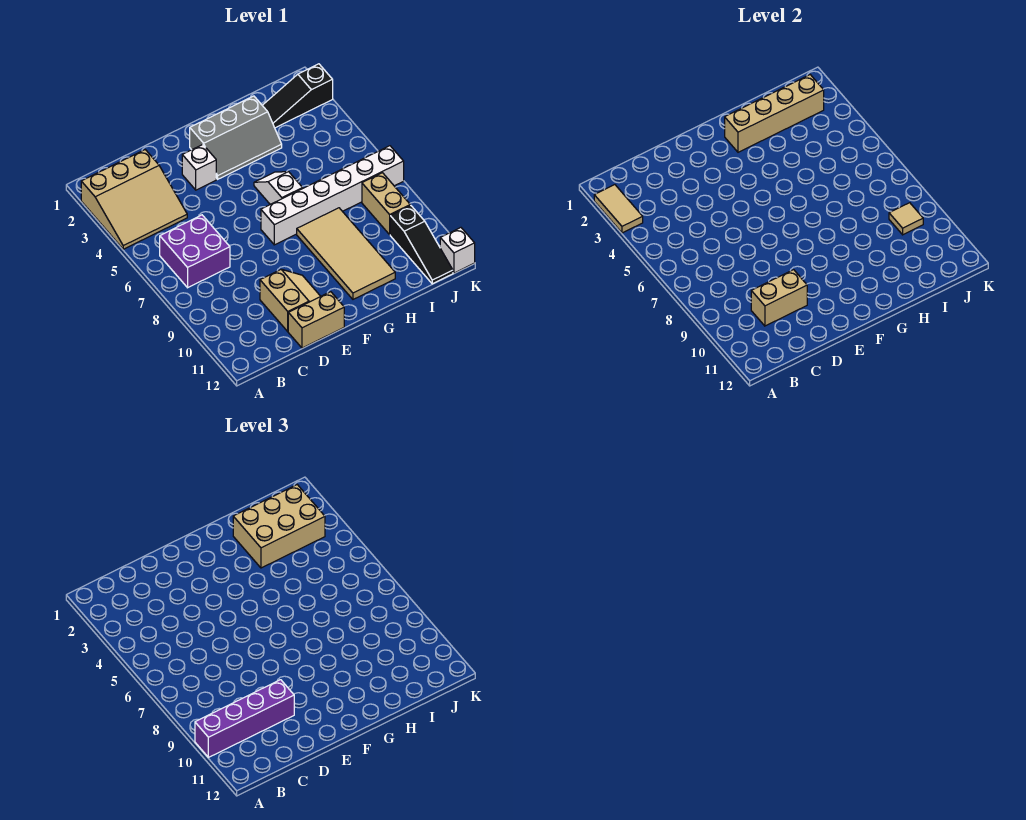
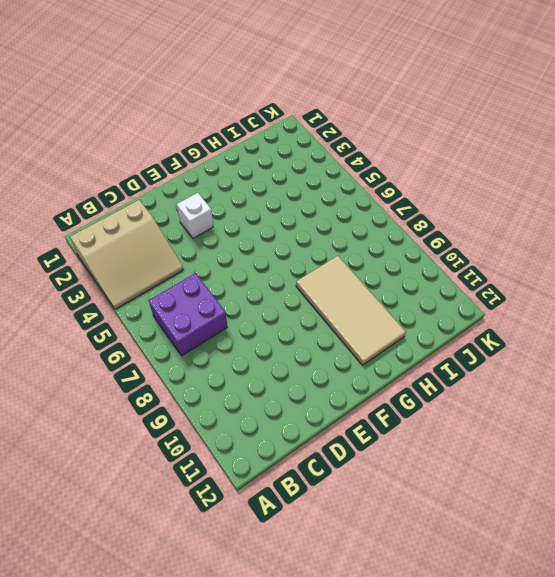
none -> tan 2x2 slope [260,269,321,332]
none -> tan 1x2 brick [288,292,344,348]
none -> grey 2x3 slope [190,96,282,179]

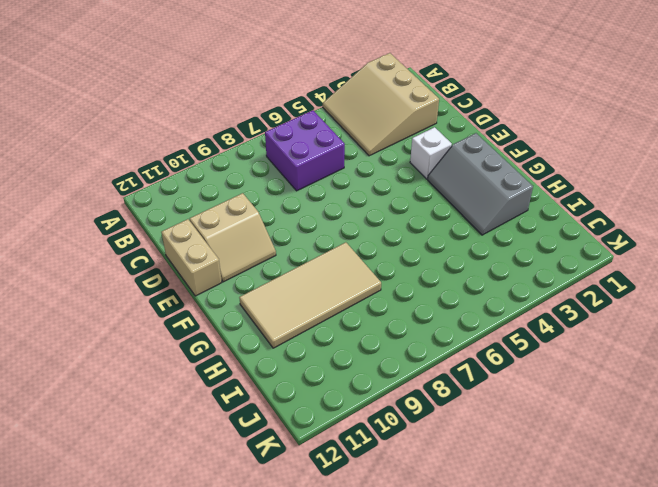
none -> white 1x6 brick [261,146,404,245]
none -> white 1x2 slope [254,172,303,204]
none -> black 1x3 slope [262,64,333,128]

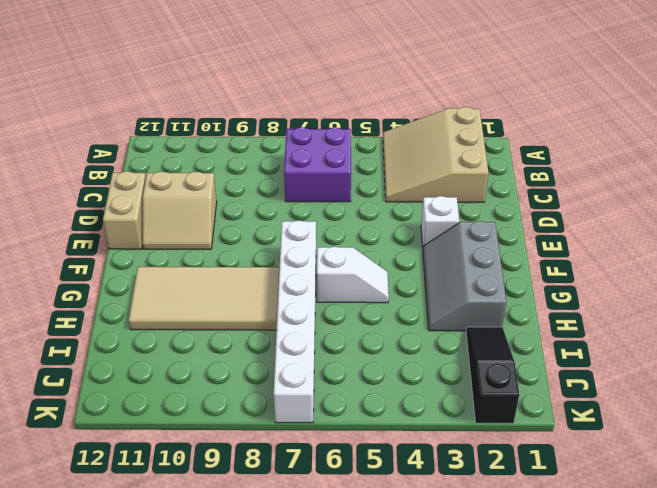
none -> tan 1x2 brick [362,173,410,235]
none -> black 1x3 slope [390,205,453,284]
none -> white 1x1 brick [440,228,475,273]

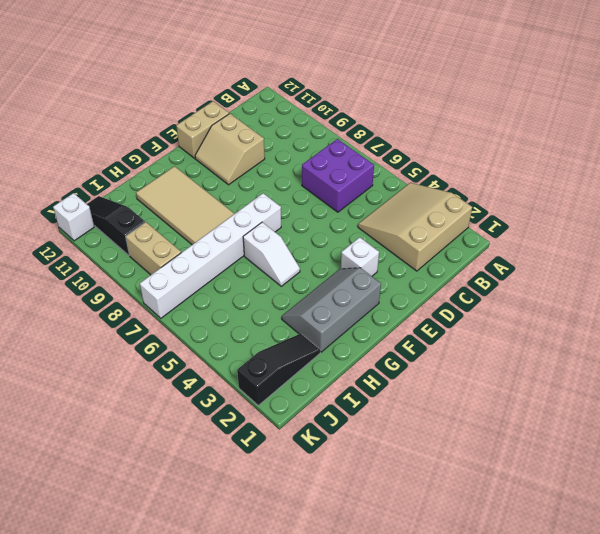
none -> tan 1x2 tile [594,185,643,233]
none -> tan 1x2 brick [751,270,807,326]
none -> tan 1x4 brick [725,75,824,152]

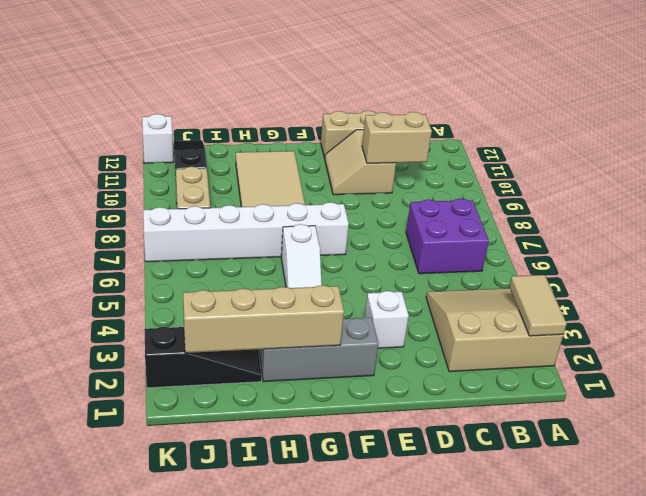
none -> tan 1x1 tile [889,203,923,235]
none -> purple 1x4 brick [195,680,294,757]
none -> tan 2x3 brick [233,485,325,568]

